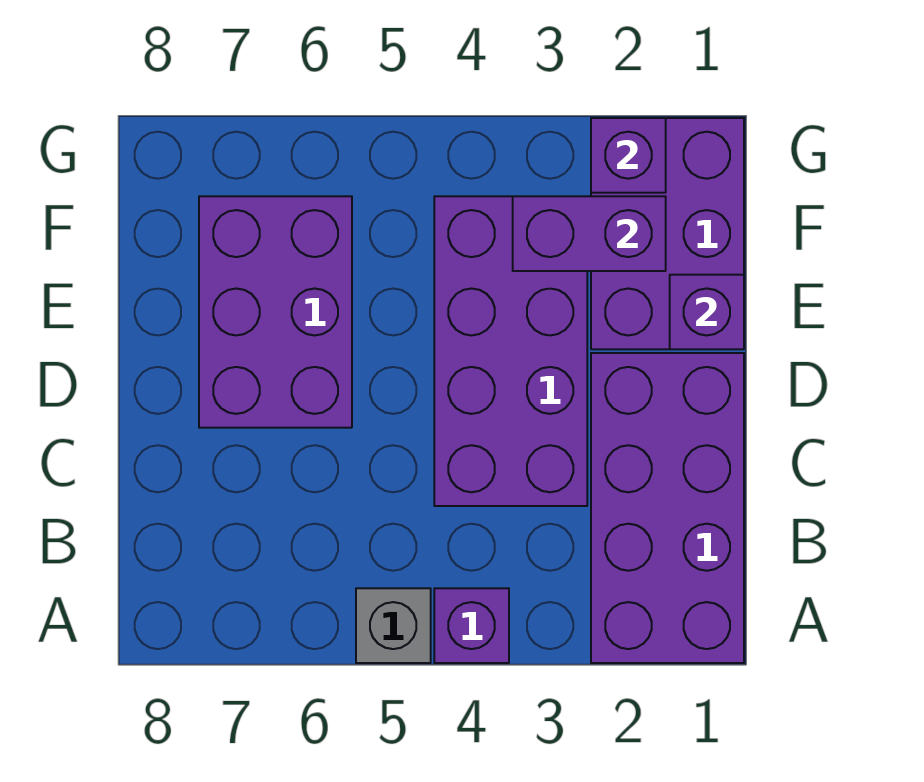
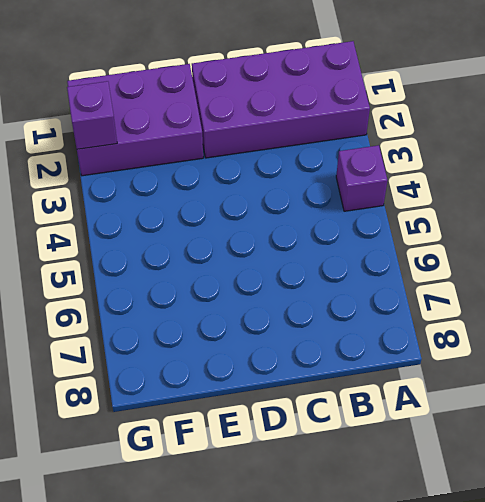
none -> grey 1x1 brick [356,588,431,663]
none -> purple 2x4 brick [434,196,587,506]

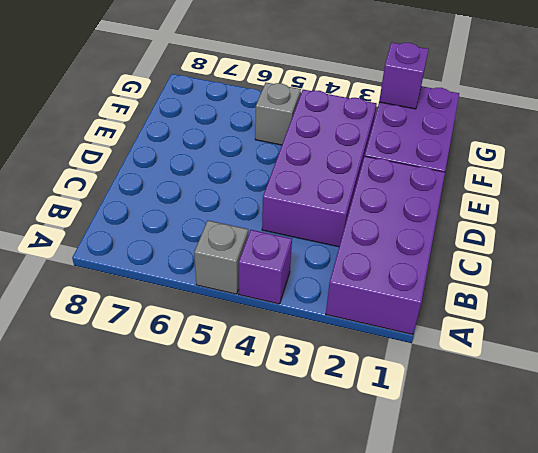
grey 1x1 brick [255,83,301,145] -> none
none -> purple 2x3 brick [199,196,352,428]
none -> purple 1x1 brick [670,275,744,349]

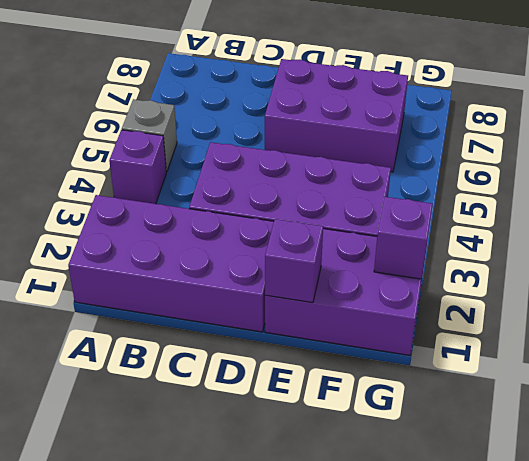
none -> purple 1x2 brick [513,196,666,271]

